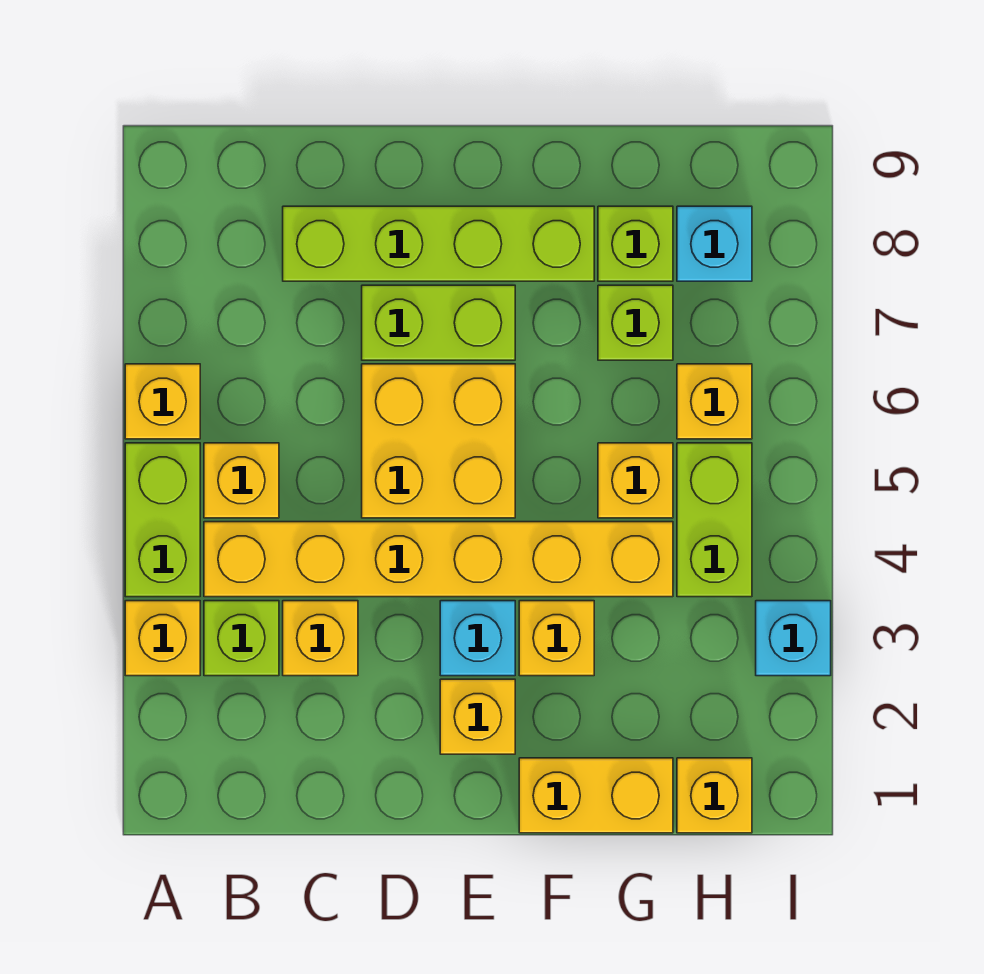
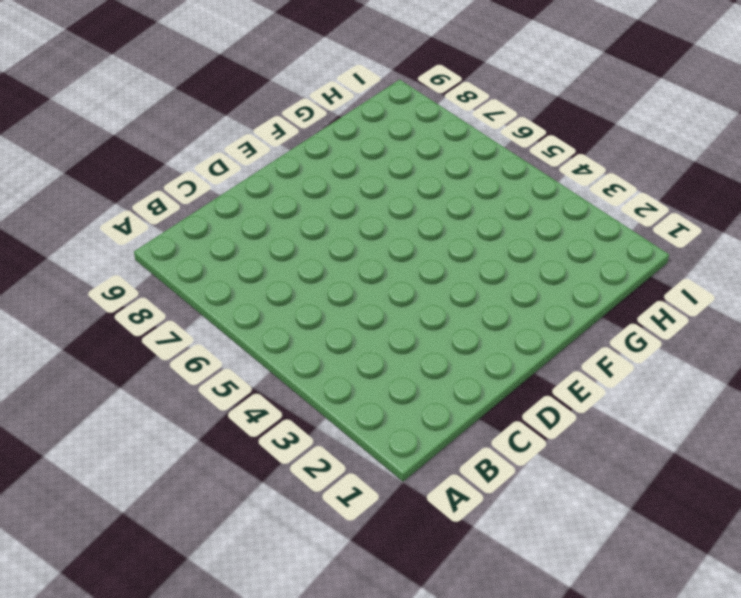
none -> yellow 1x1 brick [125,601,200,676]
none -> lime 1x2 brick [125,443,200,597]
none -> yellow 1x1 brick [125,364,200,439]

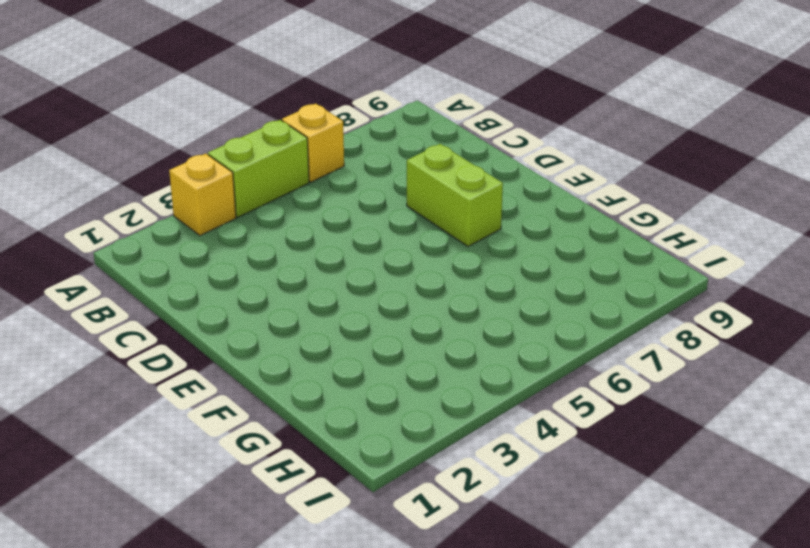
none -> lime 1x1 brick [204,601,279,676]
none -> yellow 1x6 brick [204,522,673,597]
none -> yellow 1x1 brick [204,443,279,518]

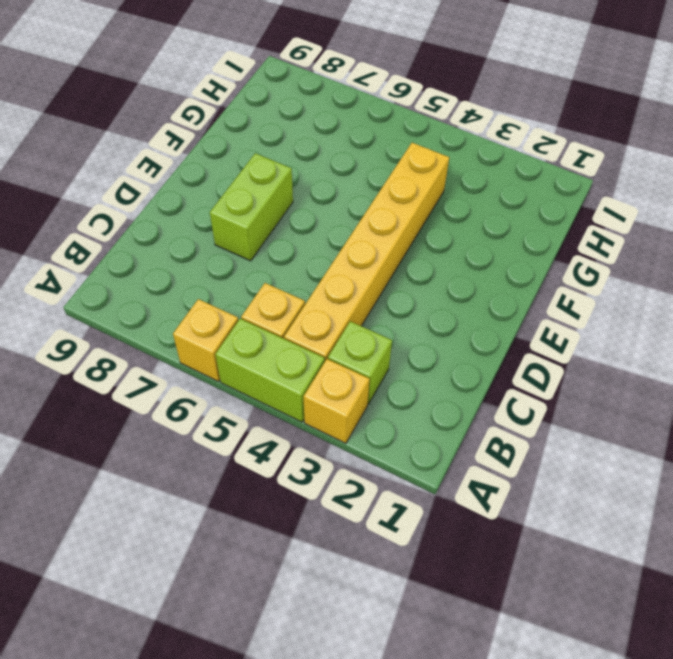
none -> yellow 1x1 brick [283,601,358,676]
none -> lime 1x4 brick [283,206,594,281]
none -> yellow 2x2 brick [362,364,515,518]

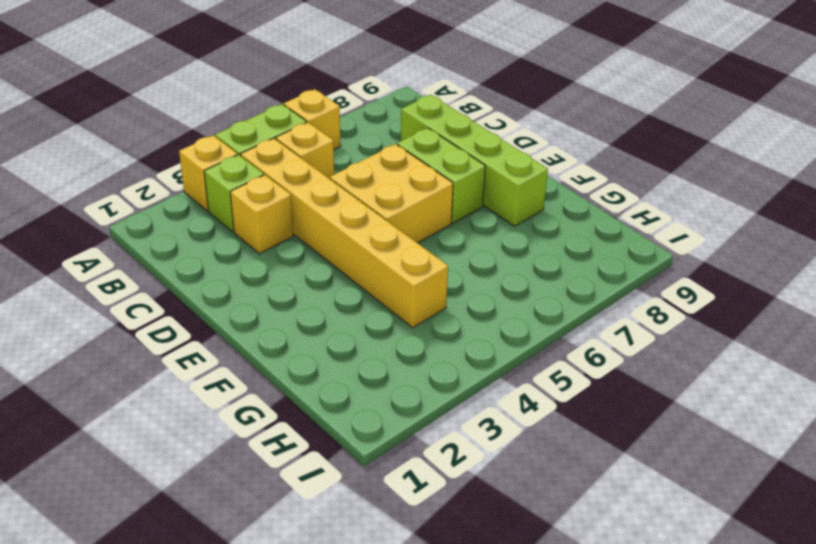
none -> yellow 1x1 brick [440,679,515,754]
none -> cyan 1x1 brick [440,601,515,676]
none -> yellow 1x2 brick [519,758,673,833]

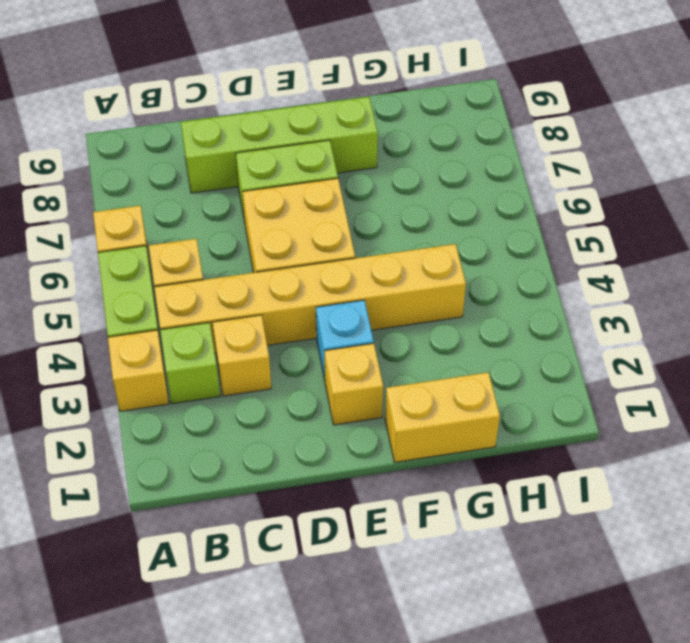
none -> yellow 1x1 brick [519,601,594,676]
none -> yellow 1x1 brick [598,443,673,518]
none -> lime 1x1 brick [598,285,673,360]

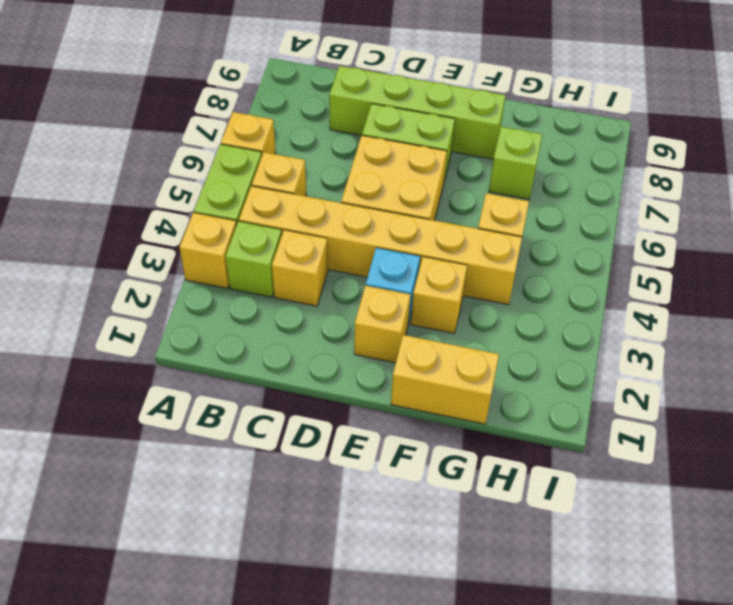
none -> lime 1x1 brick [598,206,673,281]
none -> yellow 1x1 brick [677,758,752,833]
none -> lime 1x2 brick [677,443,752,597]

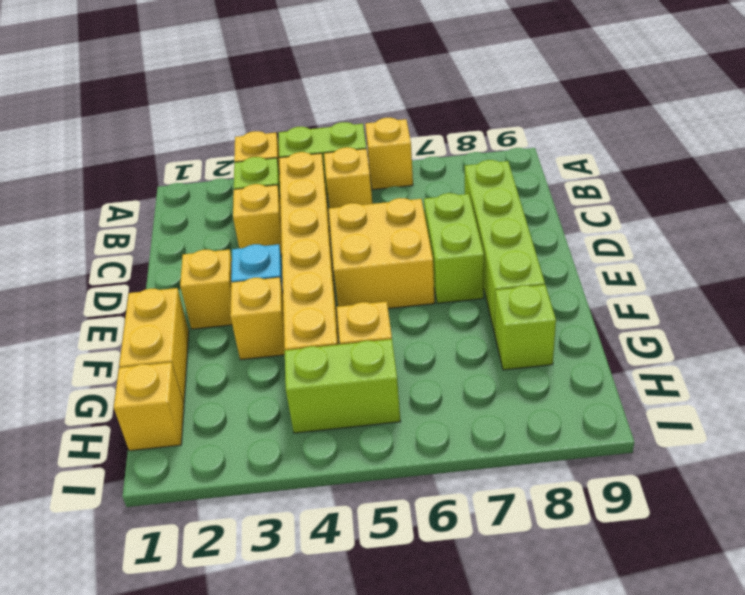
none -> lime 1x1 brick [598,285,673,360]
none -> yellow 1x1 brick [677,364,752,439]
none -> cyan 1x1 brick [677,206,752,281]

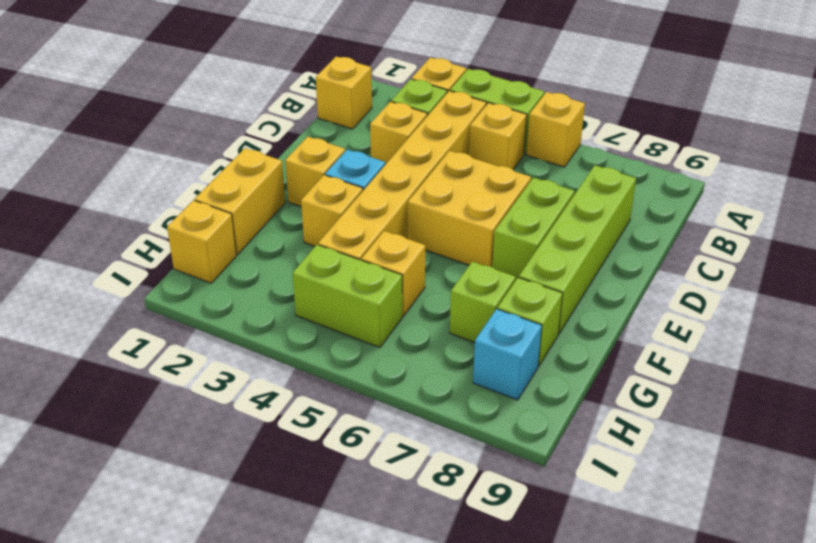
yellow 1x1 brick [316,56,372,129] -> yellow 1x1 brick moved to [677,364,752,439]
none -> cyan 1x1 brick [756,601,831,676]

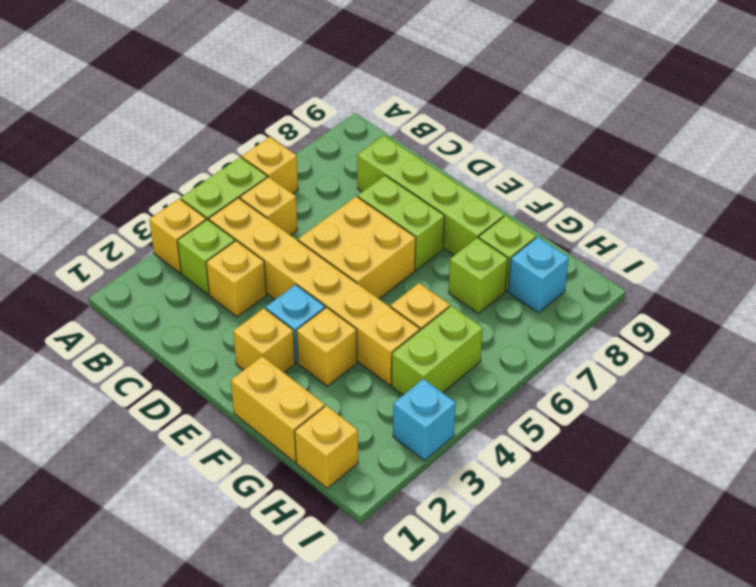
none -> yellow 1x1 brick [677,364,752,439]

